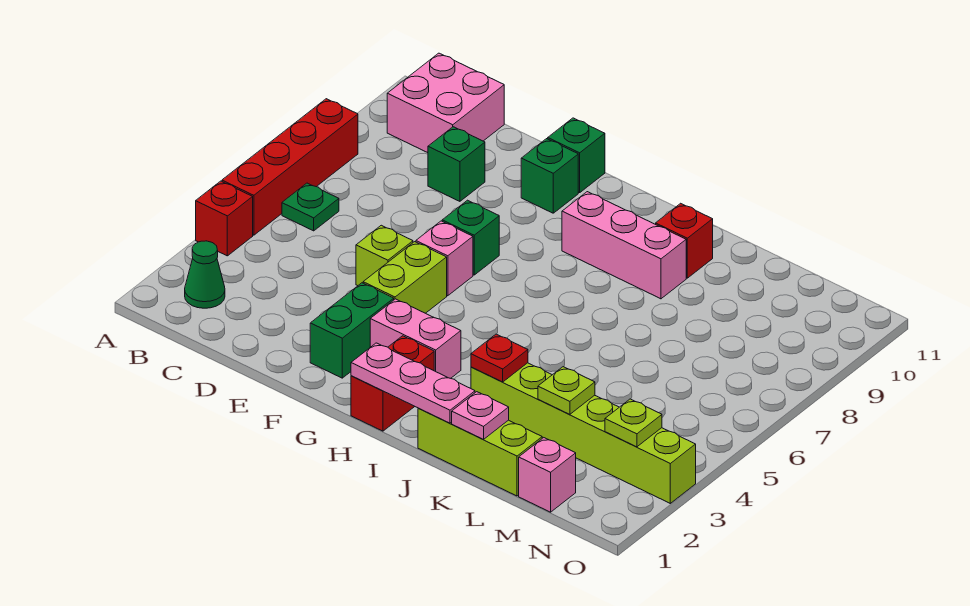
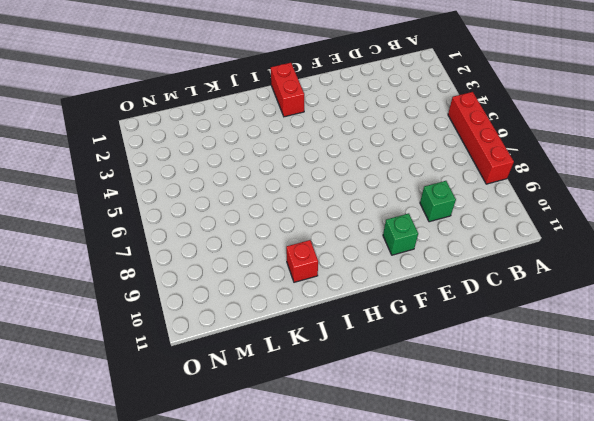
none -> red 1x1 brick [196,181,253,256]
none -> green 1x1 cone [185,241,225,308]
none -> green 1x1 plate [282,183,339,231]

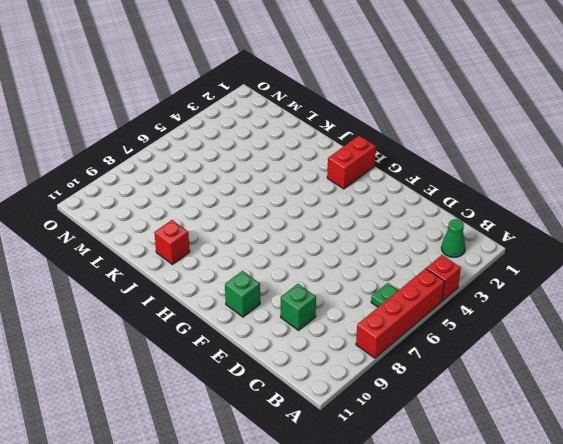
none -> pink 2x2 brick [387,53,504,153]
none -> lime 1x1 brick [356,225,413,286]
none -> green 1x2 brick [310,283,394,378]

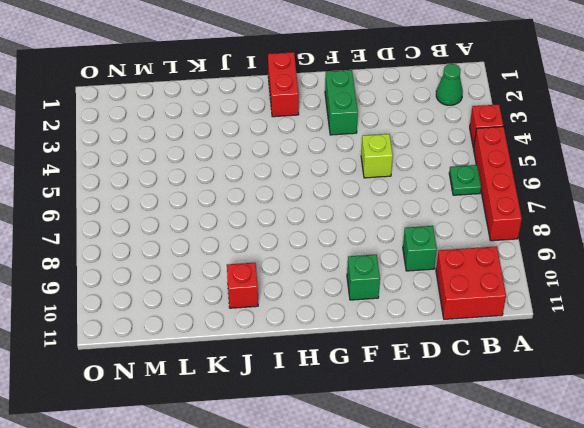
red 2x2 brick [436,246,506,319] -> pink 2x2 brick [387,53,504,153]
none -> lime 1x2 brick [363,242,447,313]
none -> pink 1x1 brick [416,221,473,296]
none -> green 1x1 brick [442,200,499,275]

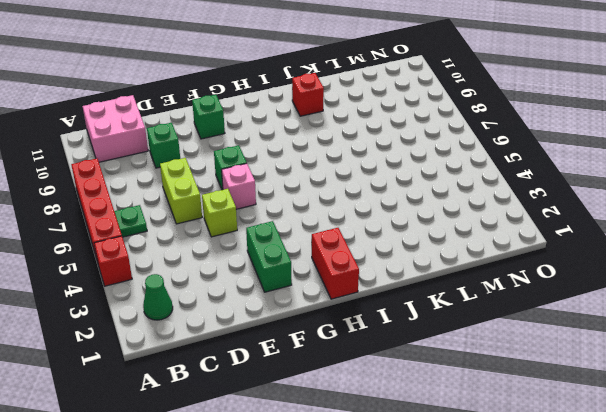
lime 1x2 brick [160,158,202,224] -> lime 1x2 brick moved to [363,242,447,313]
none -> green 1x1 brick [548,118,605,193]
none -> pink 1x2 brick [370,299,461,378]
none -> pink 1x3 brick [562,192,686,299]

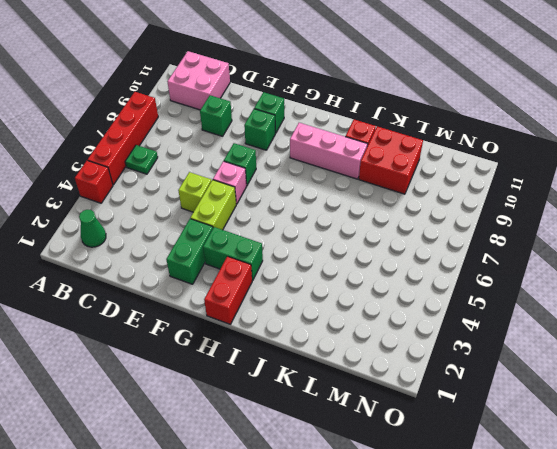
green 1x1 brick [244,109,275,150] -> green 1x1 brick moved to [548,118,605,193]
green 1x2 brick [203,227,263,281] -> pink 1x2 brick [370,299,461,378]
red 2x2 brick [359,126,423,194] -> none
none -> lime 1x3 brick [418,408,542,496]
none -> lime 1x6 brick [471,363,696,503]
none -> pink 1x1 brick [519,438,576,512]

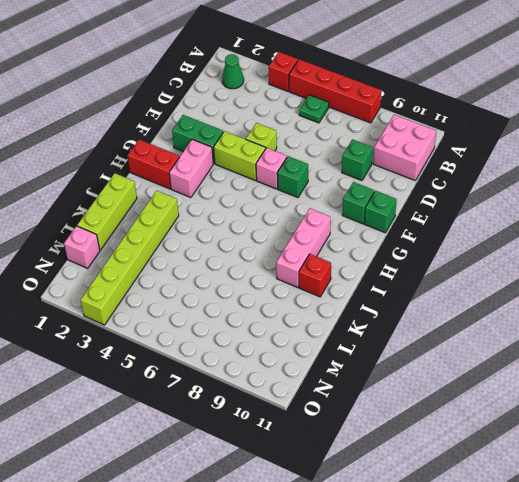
none -> pink 1x3 plate [351,343,475,423]
none -> red 1x1 plate [471,334,528,382]
none -> pink 1x1 plate [452,392,509,439]

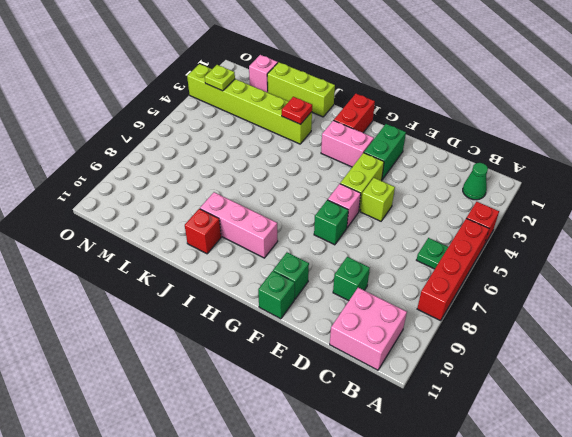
none -> pink 1x3 plate [351,343,475,423]
none -> pink 1x1 plate [452,392,509,439]
none -> lime 1x1 plate [538,367,595,414]

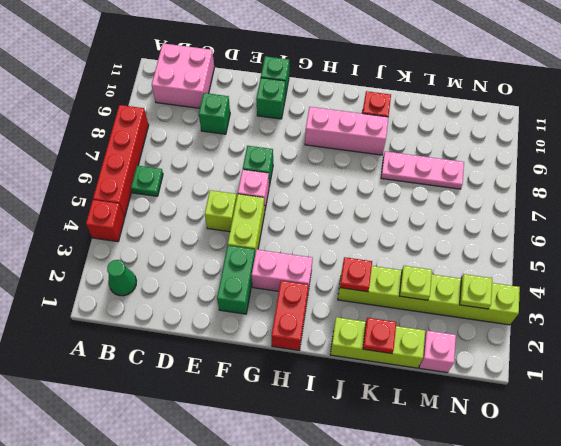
red 1x1 plate [363,318,396,353] -> pink 1x1 plate [452,392,509,439]
pink 1x3 plate [381,151,464,189] -> pink 1x3 plate moved to [351,343,475,423]

